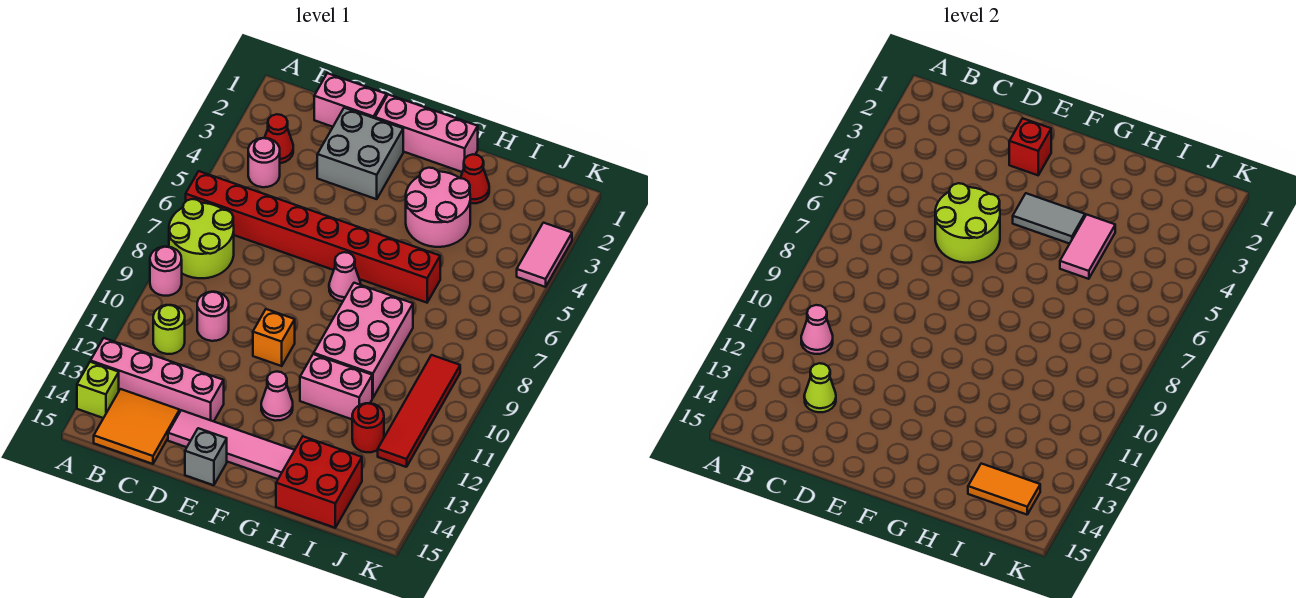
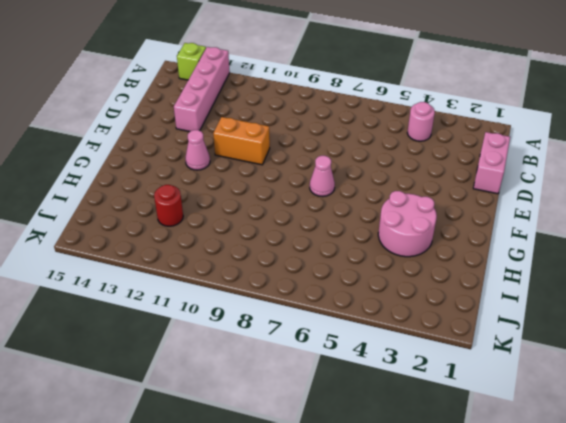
orange 1x2 brick [213,117,270,165] -> orange 1x1 brick [253,309,295,366]
none -> red 1x8 brick [186,171,440,303]
none -> lime 2x2 round brick [169,199,234,278]
none -> pink 1x1 round brick [150,247,182,296]
none -> red 1x1 cone [265,114,293,163]

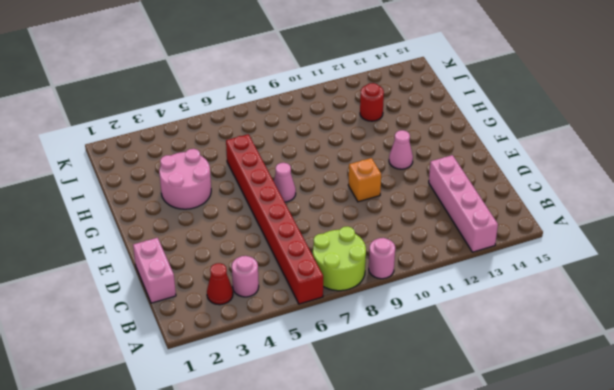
none -> lime 1x1 brick [77,362,119,418]
none -> lime 1x1 round brick [153,305,185,354]
none -> orange 2x2 tile [94,389,180,464]
none -> pink 1x1 round brick [197,292,229,341]

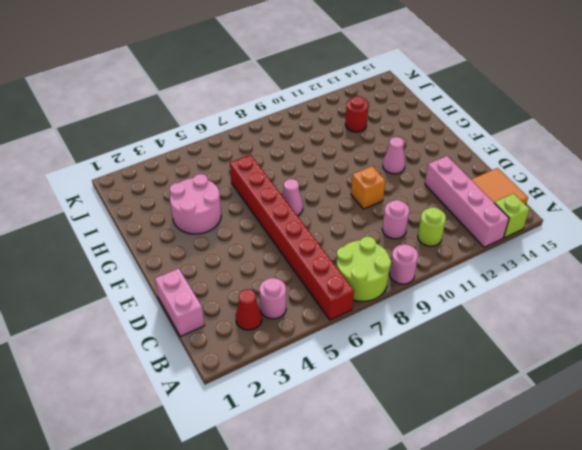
none -> grey 2x2 brick [317,108,403,199]
none -> pink 1x4 tile [168,410,295,479]
none -> pink 1x3 brick [375,95,478,172]
none -> grey 1x1 brick [185,428,227,485]

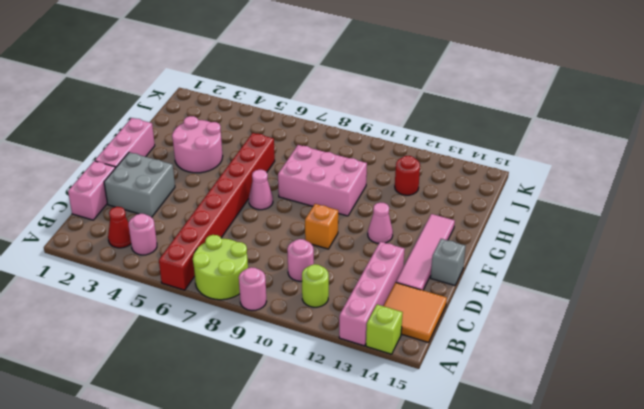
none -> pink 1x2 brick [300,354,372,419]
none -> red 1x1 cone [461,154,489,203]
none -> red 2x2 brick [276,436,362,528]
none -> red 1x4 tile [378,355,460,467]

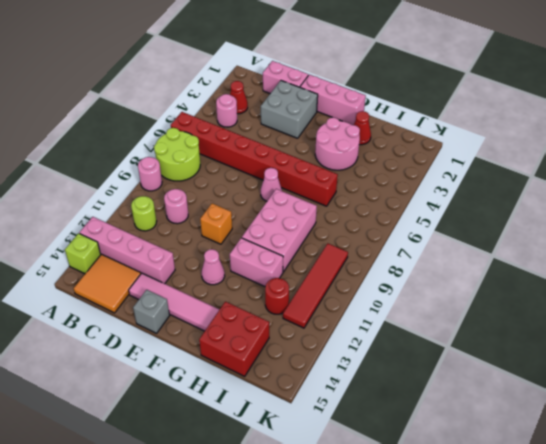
none -> pink 1x2 tile [517,223,572,287]
none -> pink 1x1 cone [801,305,833,354]
none -> lime 1x1 cone [804,363,836,412]
none -> lime 2x2 round brick [935,183,1000,263]

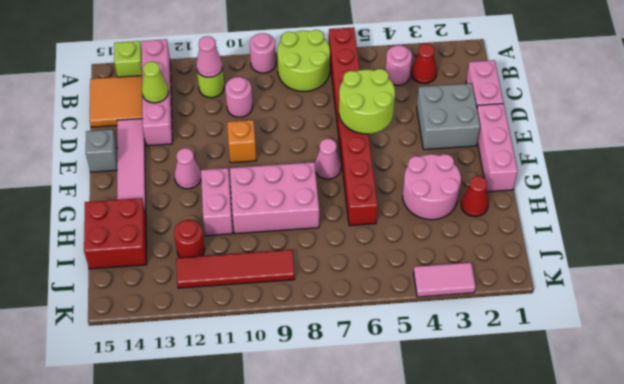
none -> red 1x1 brick [1009,118,1051,175]
none -> grey 1x2 tile [1013,193,1085,244]
none -> pink 1x2 tile [1060,215,1115,279]
none -> orange 1x2 tile [968,464,1040,515]

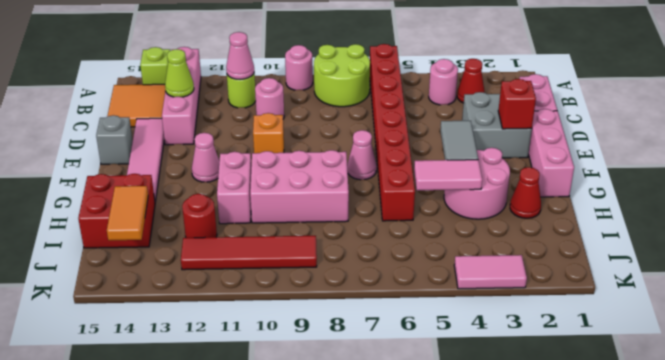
none -> lime 2x2 round brick [935,183,1000,263]

